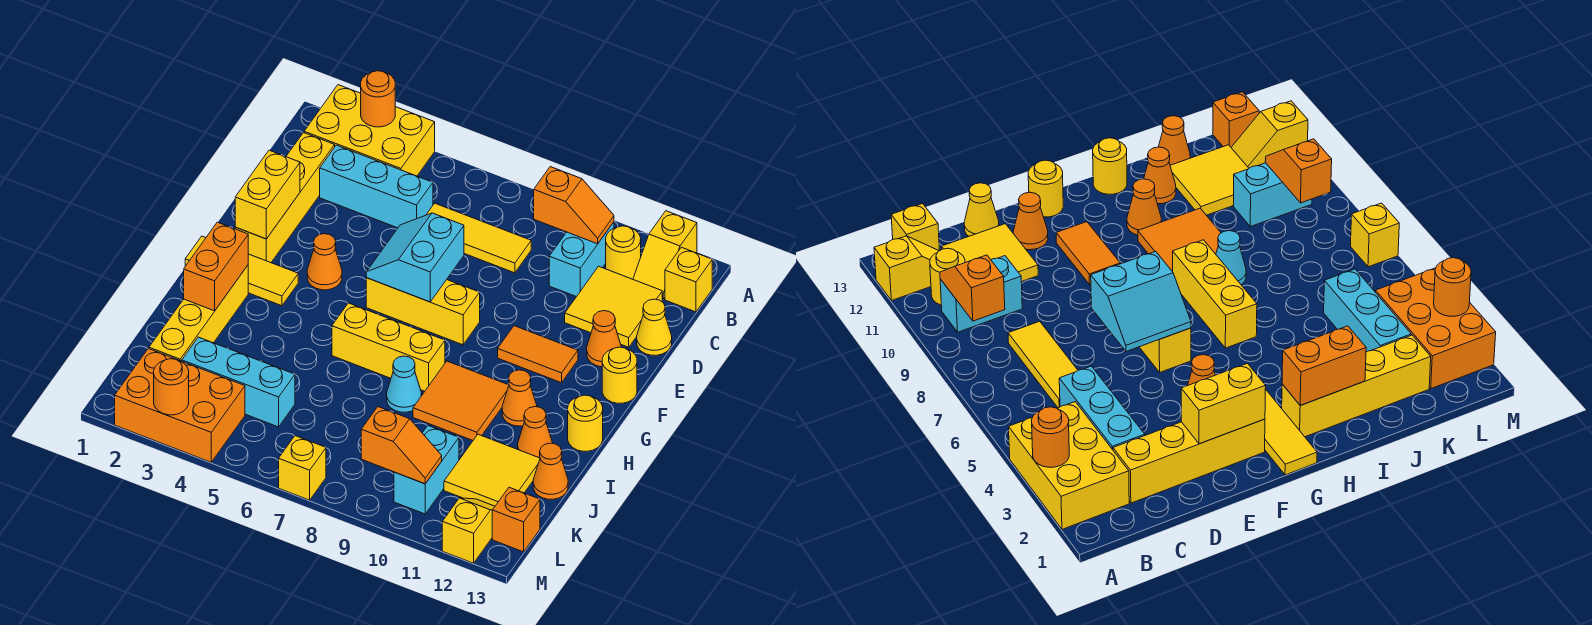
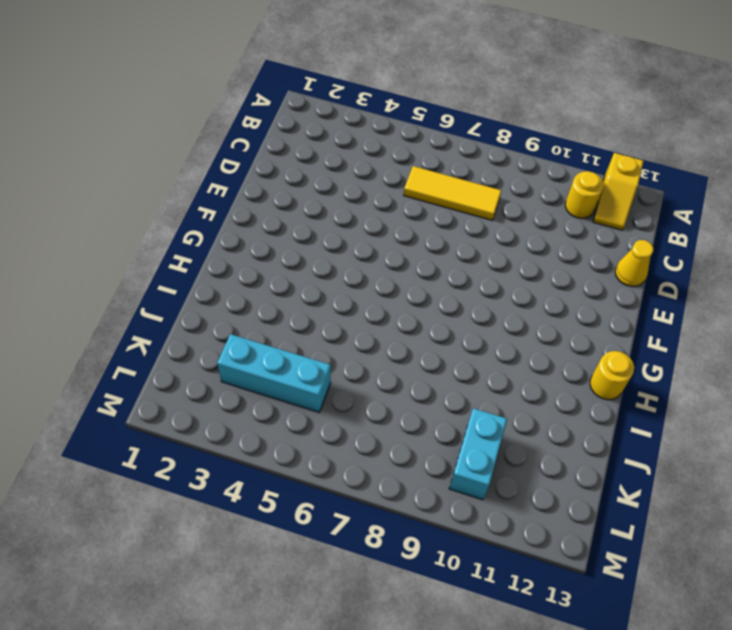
none -> yellow 2x3 brick [304,85,435,176]
none -> cyan 1x2 brick [549,222,614,297]
none -> yellow 1x1 brick [665,247,712,312]
none -> yellow 1x4 brick [235,133,335,263]

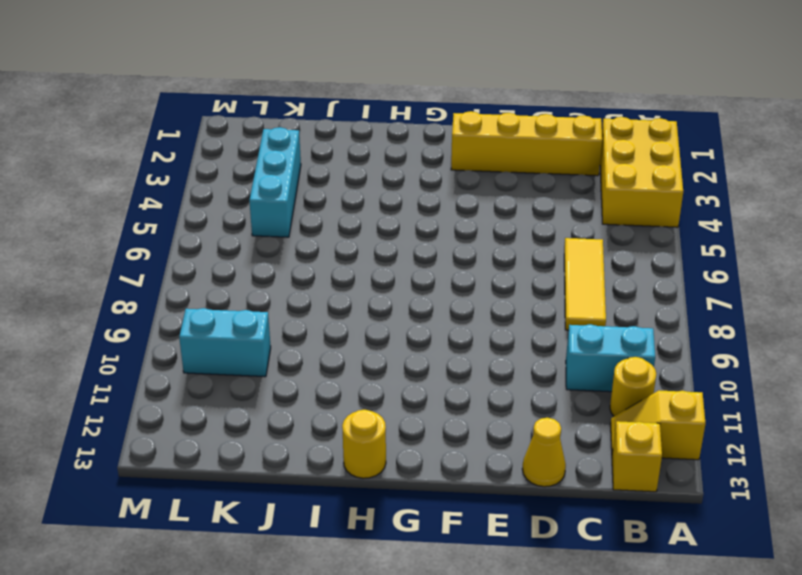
none -> cyan 1x3 brick [320,145,433,228]
none -> yellow 2x2 tile [565,266,662,347]
none -> orange 1x1 cone [587,311,621,367]
none -> orange 1x1 cone [307,234,342,290]

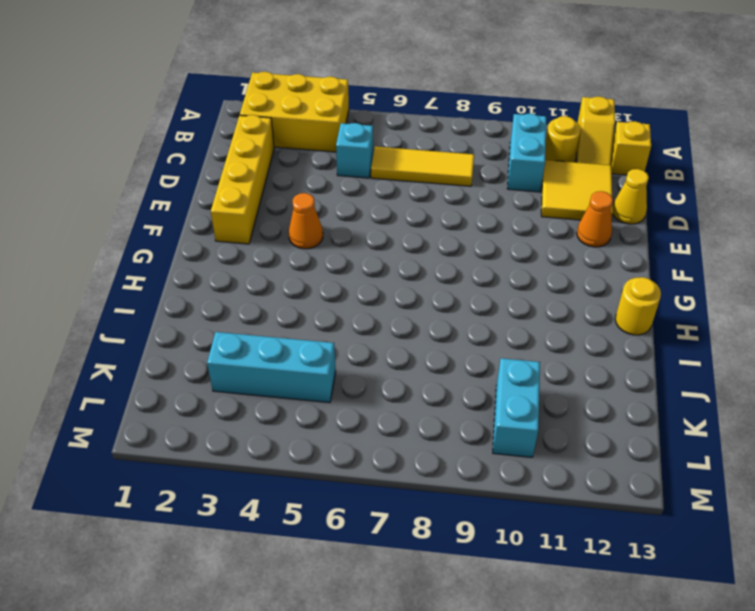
cyan 1x1 brick [336,123,373,178] -> cyan 1x3 brick [320,145,433,228]
none -> yellow 1x3 brick [366,278,480,345]
none -> orange 1x2 tile [498,326,578,383]
none -> yellow 1x1 round brick [602,347,637,403]
none -> yellow 1x3 tile [185,236,298,306]

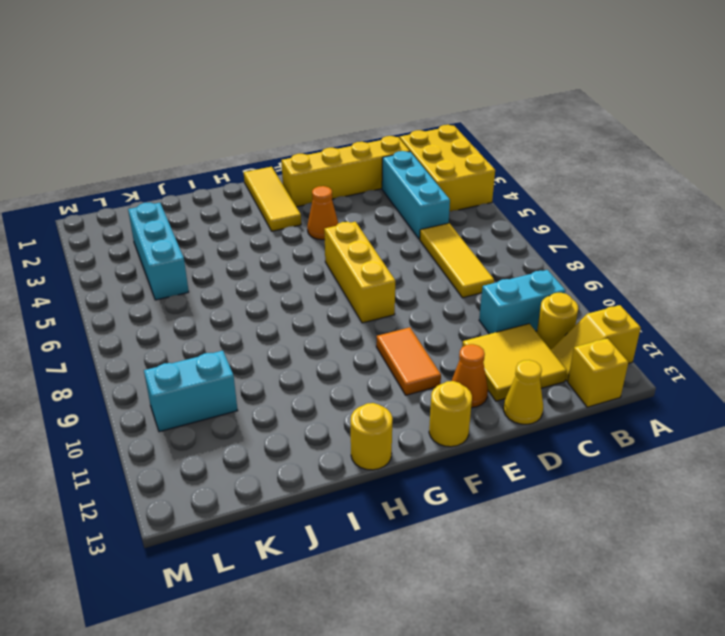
none -> yellow 1x4 brick [149,266,248,361]
none -> yellow 1x3 brick [332,303,445,391]
none -> orange 2x2 tile [413,361,509,440]
none -> orange 1x1 cone [502,370,537,426]

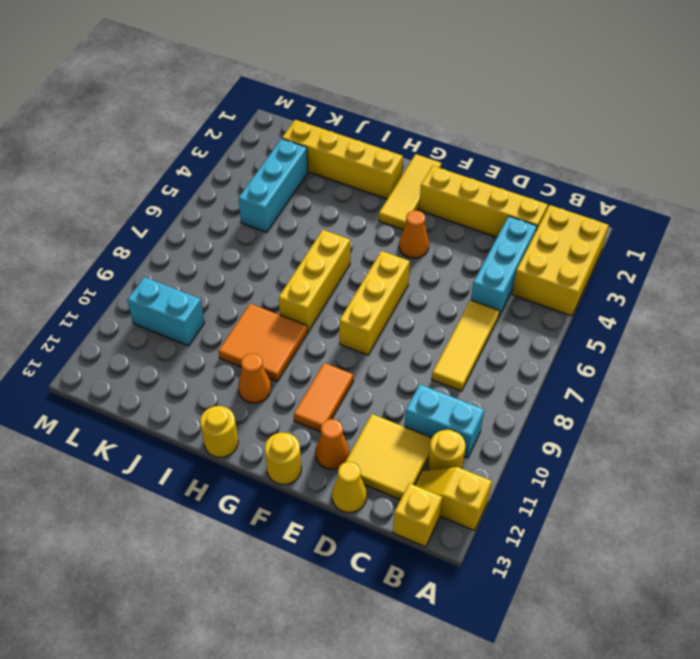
none -> cyan 1x1 cone [387,356,422,412]
none -> orange 1x1 cone [518,407,552,458]
none -> yellow 2x2 tile [444,434,540,506]
none -> orange 1x1 cone [533,443,568,499]

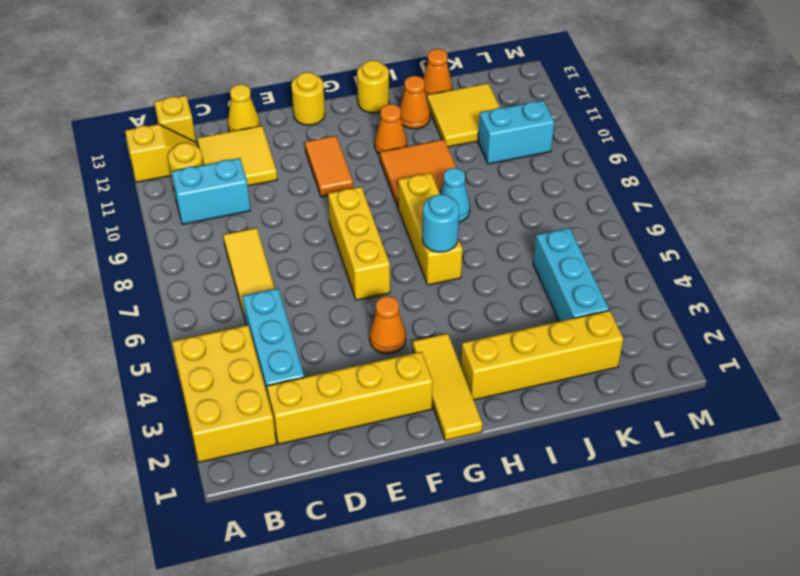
cyan 1x1 round brick [422,194,459,252] -> none
none -> orange 1x1 cone [587,311,621,367]
none -> orange 2x3 brick [115,349,245,462]
none -> yellow 1x2 slope [442,498,495,563]
none -> orange 1x1 brick [492,487,540,552]

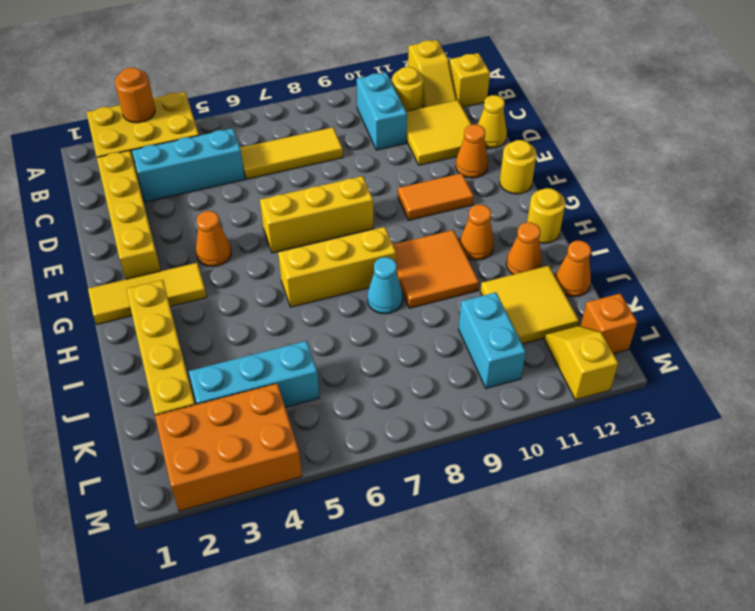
none -> yellow 1x1 brick [279,436,326,500]
none -> orange 1x2 slope [534,167,614,244]
none -> yellow 1x2 brick [235,150,300,239]
none -> cyan 2x2 slope [366,213,464,302]

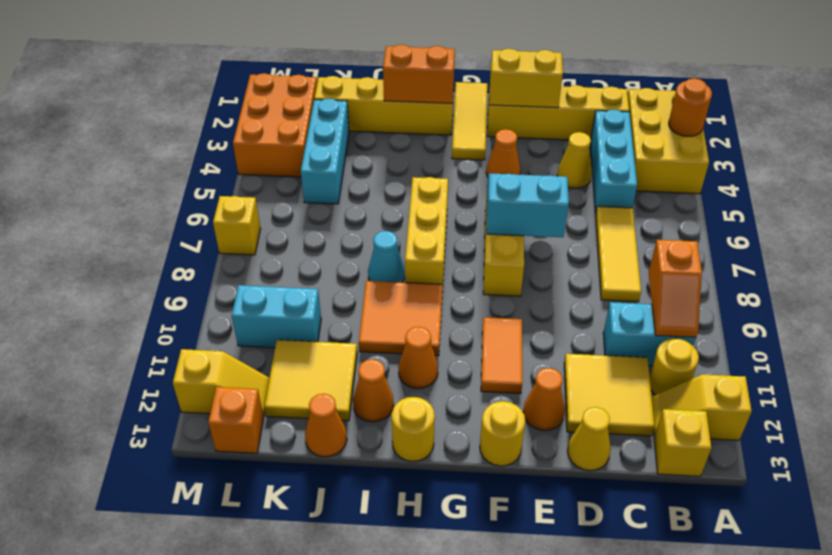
yellow 1x1 cone [557,132,592,188] -> none
none -> orange 1x2 slope [361,407,442,484]
none -> orange 1x1 round brick [154,359,189,415]

